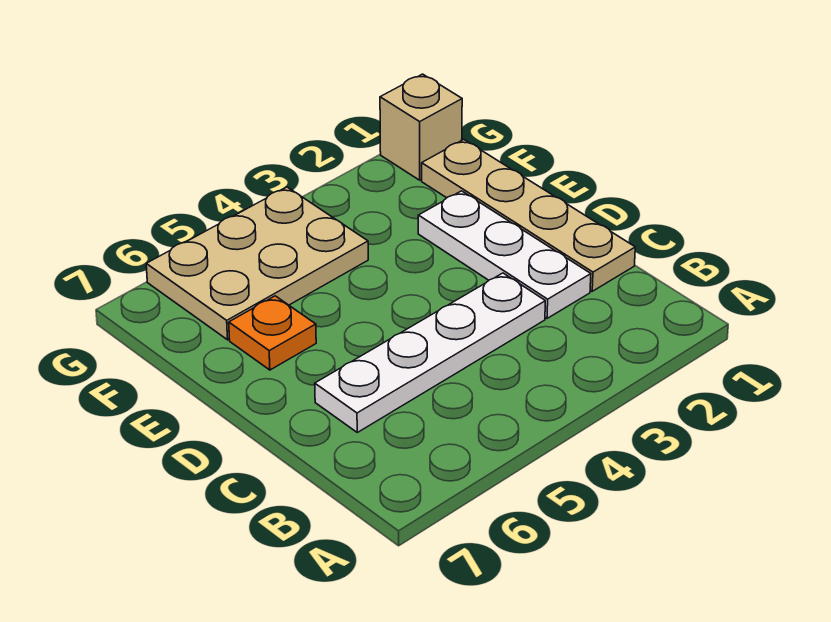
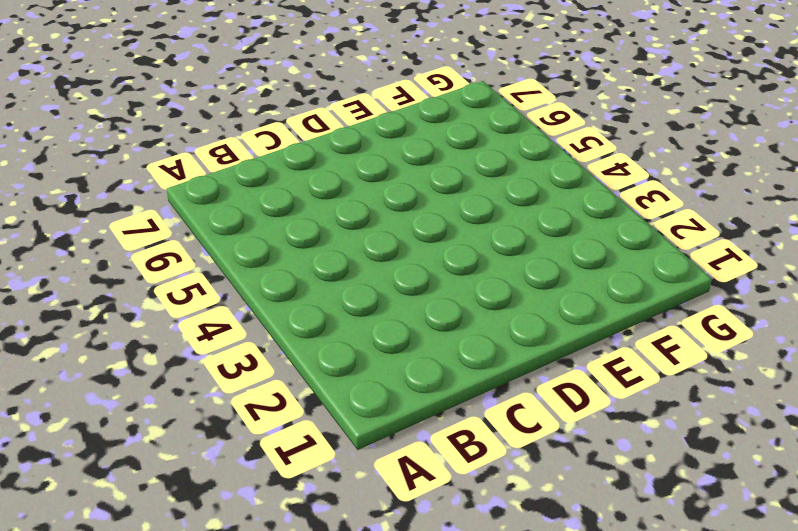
none -> tan 1x4 plate [422,140,635,291]
none -> white 1x3 plate [418,191,591,318]

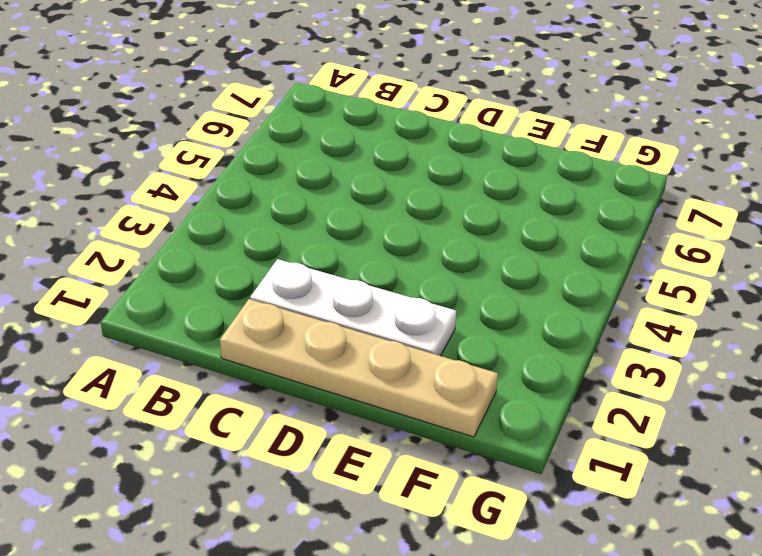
none -> white 1x4 plate [315,273,545,432]
none -> orange 1x1 plate [229,296,316,370]

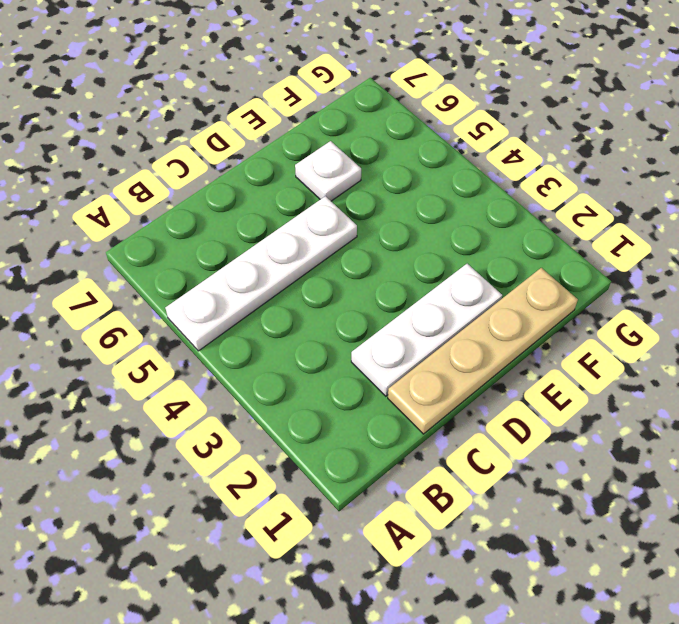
white 1x4 plate [165,196,357,351] -> white 1x4 plate turned to [315,273,545,432]
white 1x1 plate [295,141,361,201] -> orange 1x1 plate [229,296,316,370]
none -> tan 2x3 plate [146,187,368,340]
none -> tan 1x1 brick [380,74,462,180]

